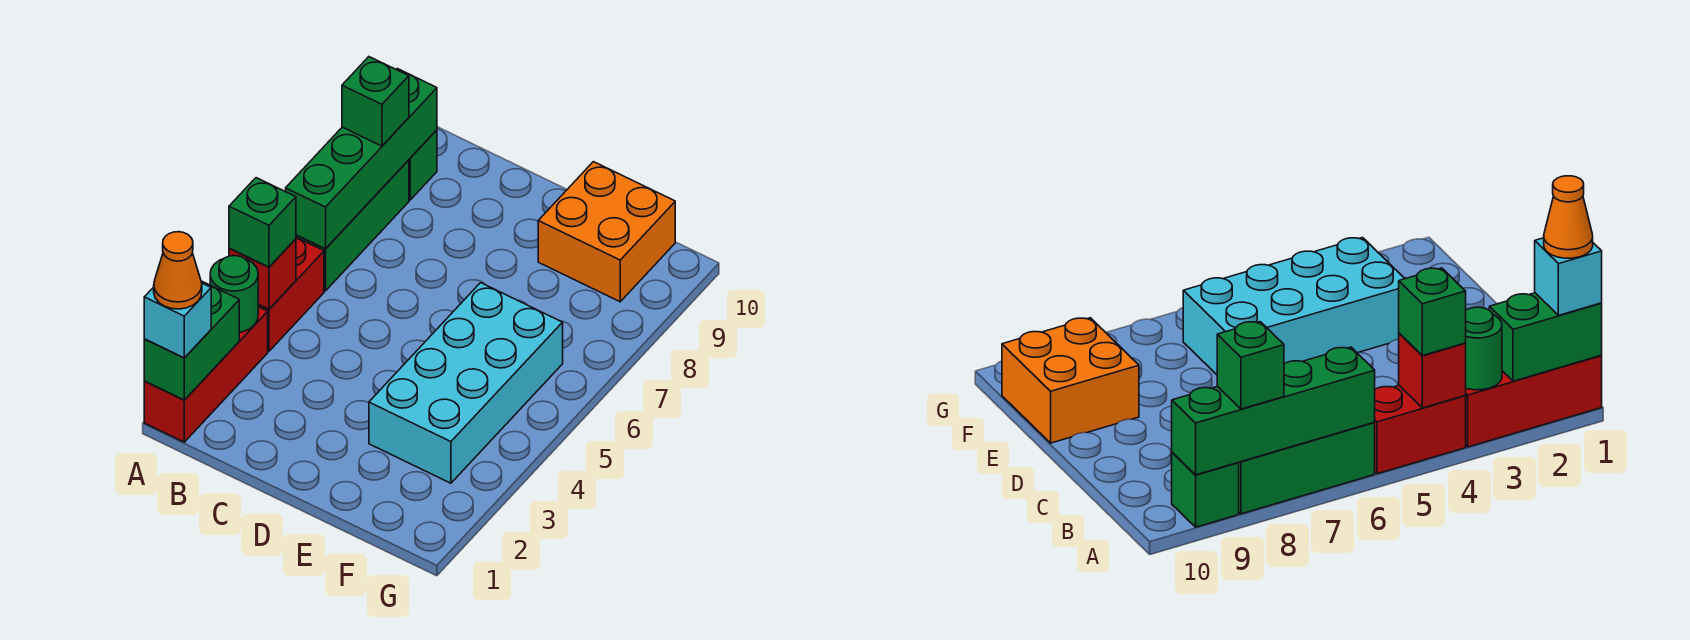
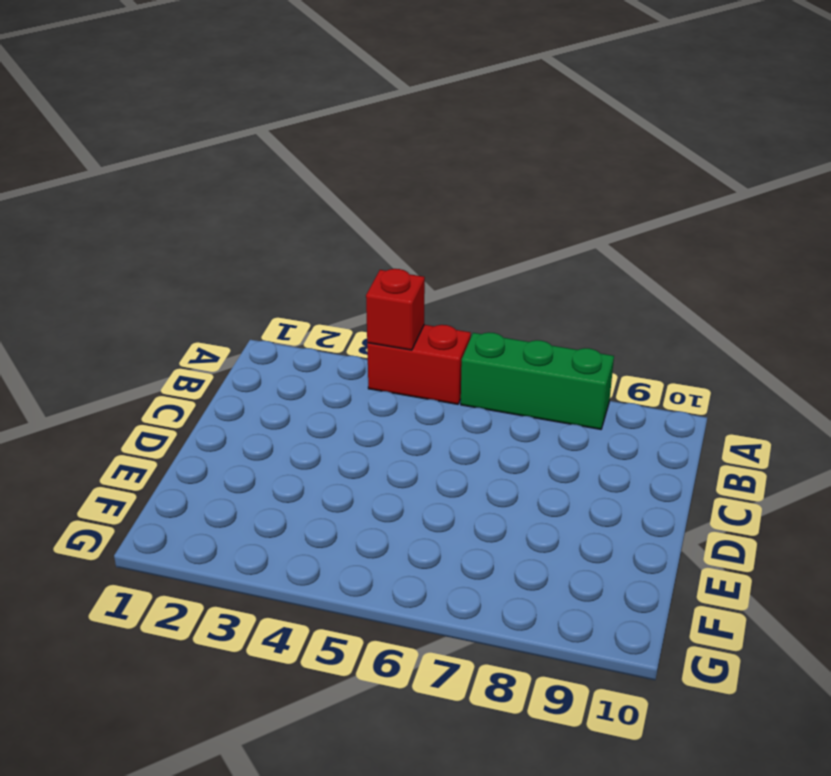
none -> red 1x3 brick [144,307,268,442]
none -> green 1x1 brick [409,130,437,200]
none -> cyan 2x4 brick [369,283,563,483]

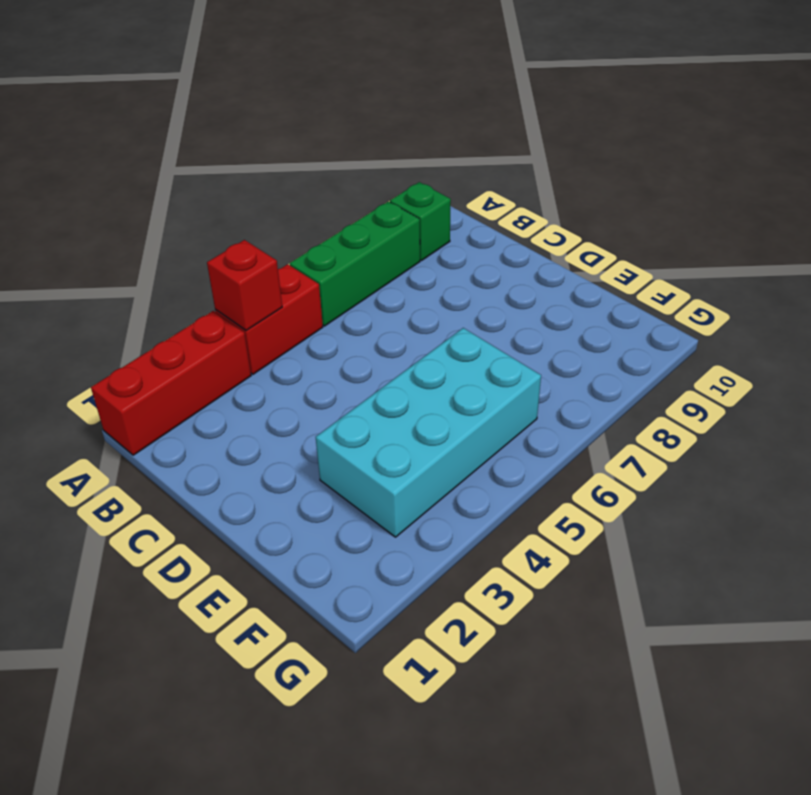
none -> orange 2x2 brick [538,162,675,302]
none -> green 1x2 brick [144,281,239,400]
none -> green 1x1 round brick [210,256,258,332]

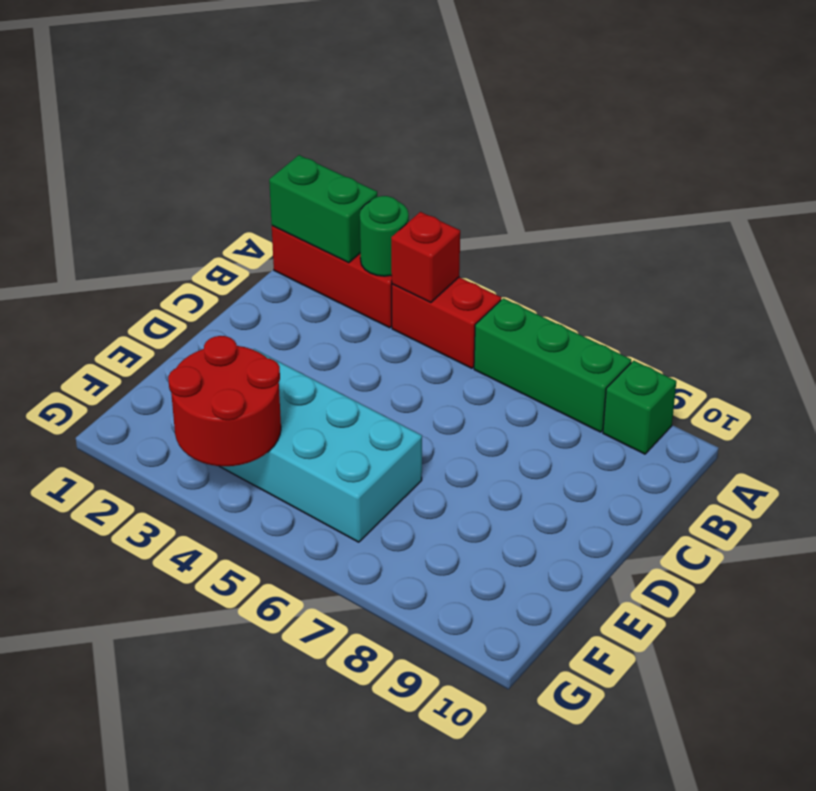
red 2x2 round brick [168,336,281,466] -> none
none -> orange 2x2 brick [538,162,675,302]
none -> green 1x4 brick [286,69,437,249]
none -> cyan 1x1 brick [144,283,211,358]

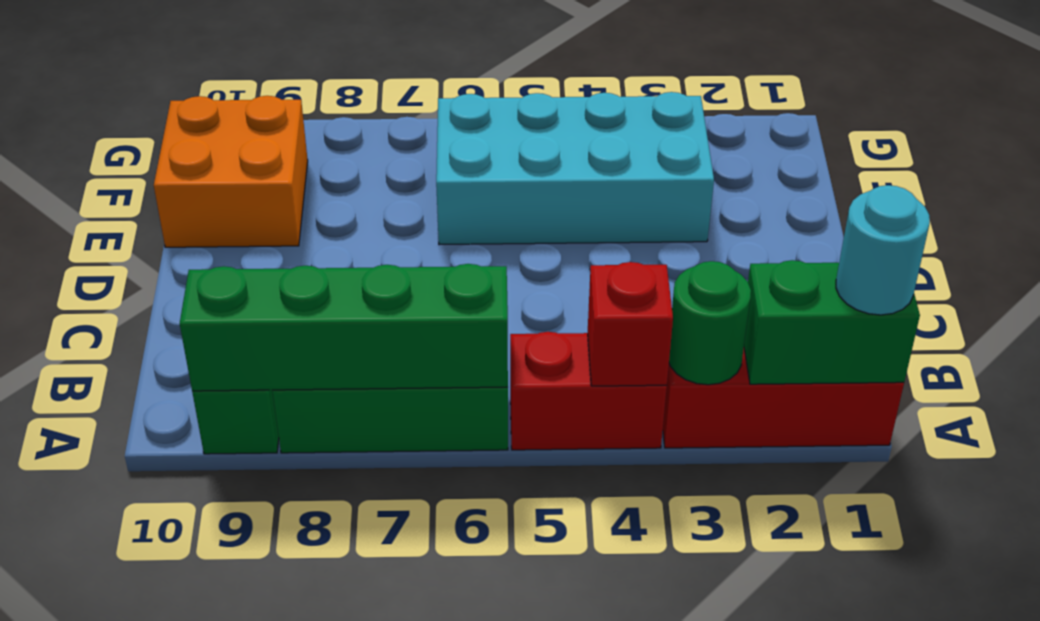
cyan 1x1 round brick [836,185,930,315] -> cyan 1x1 brick [144,283,211,358]
none -> green 1x1 brick [229,178,296,267]
none -> green 1x1 brick [342,57,409,146]
none -> orange 1x1 cone [154,232,202,309]

